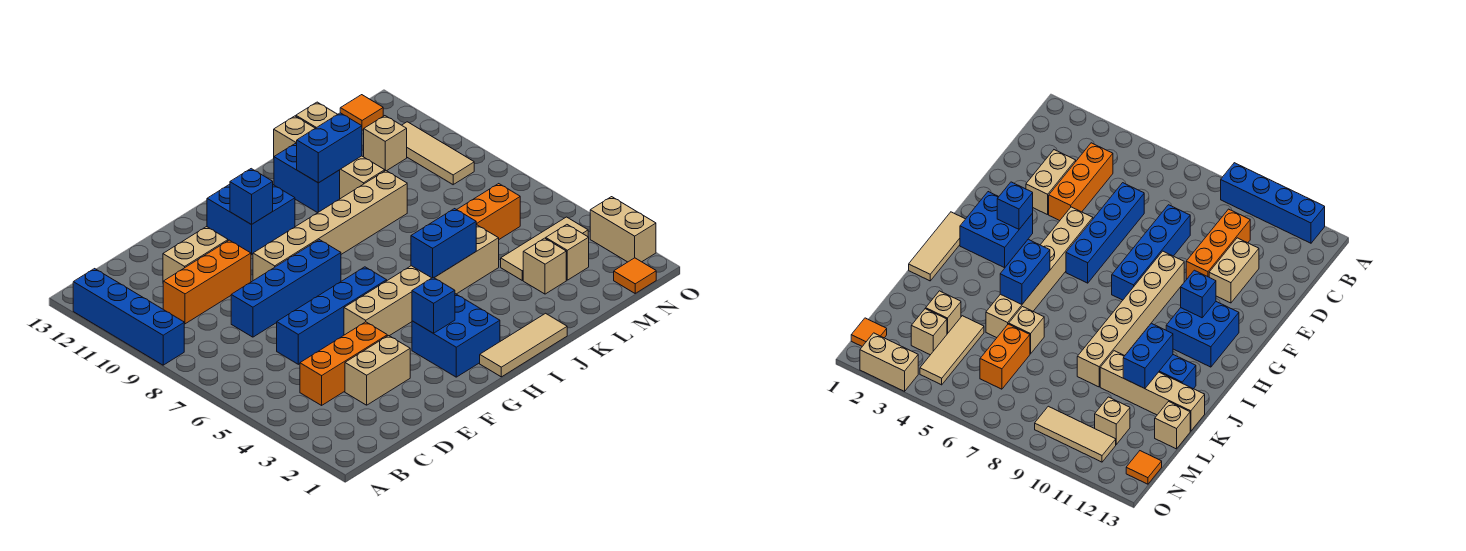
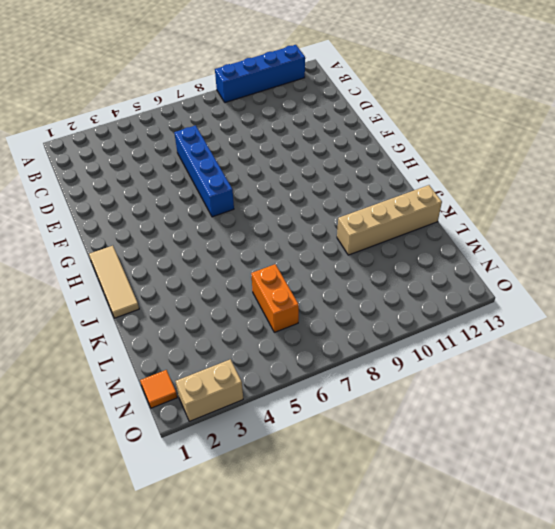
none -> orange 1x3 brick [300,322,387,405]
none -> orange 1x3 brick [163,240,251,324]
none -> tan 1x2 brick [345,336,410,405]

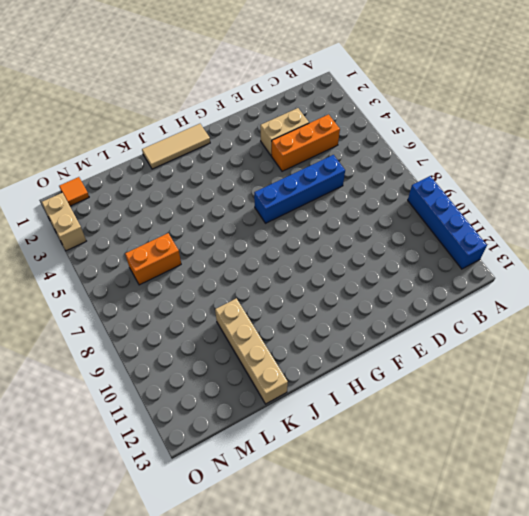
none -> orange 1x3 brick [163,240,251,324]
none -> blue 1x4 brick [231,240,341,337]
none -> tan 1x2 brick [163,227,228,281]

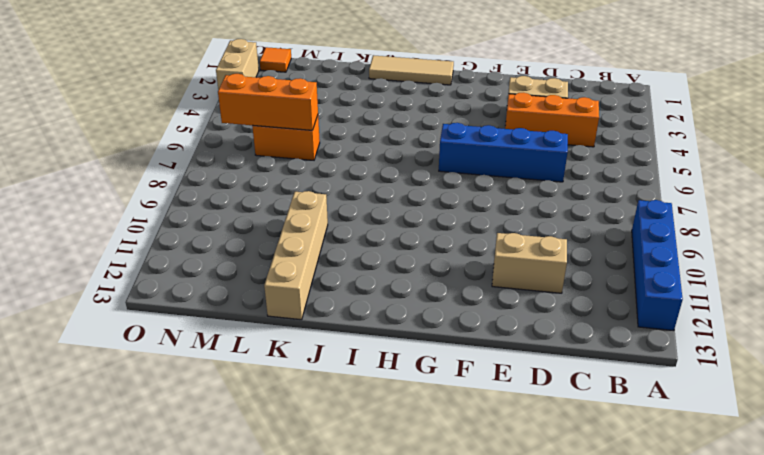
orange 1x3 brick [218,74,318,130] -> orange 1x3 brick moved to [163,240,251,324]
none -> blue 1x4 brick [231,240,341,337]
none -> tan 1x6 brick [344,225,499,336]
none -> tan 1x6 brick [253,170,407,281]

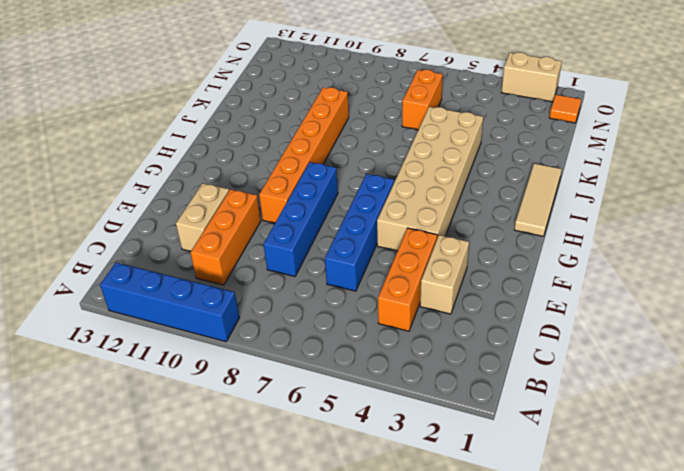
tan 2x6 brick [377,107,483,251] -> tan 1x6 brick [344,225,499,336]
orange 1x6 brick [259,87,349,223] -> tan 1x6 brick [253,170,407,281]
none -> blue 2x2 brick [412,294,500,377]
none -> blue 2x2 brick [207,184,295,255]
none -> blue 1x2 brick [274,144,340,213]

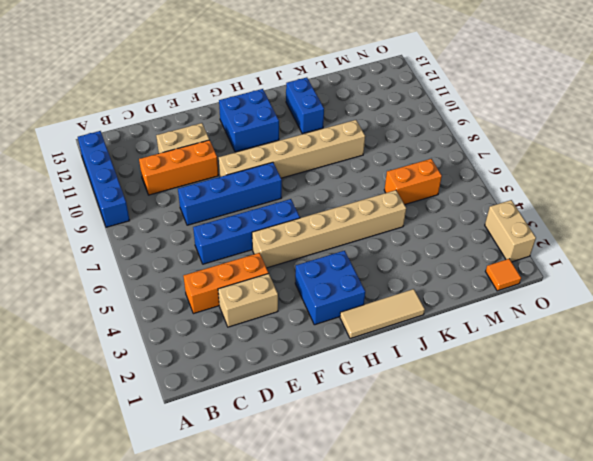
none -> tan 1x1 brick [1009,307,1044,354]
none -> tan 1x4 brick [274,116,385,199]
none -> tan 1x1 brick [523,238,566,294]

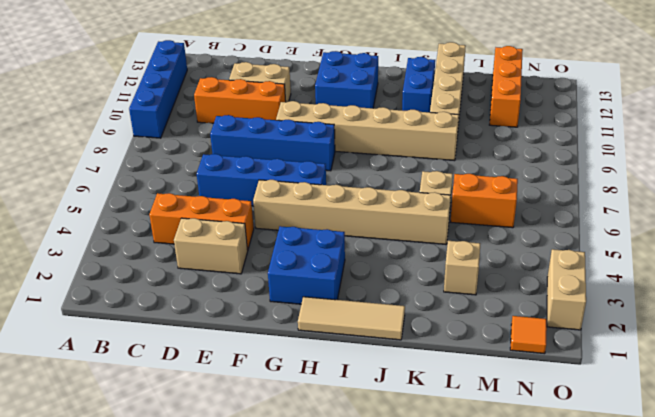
orange 1x3 brick [489,46,523,127] -> tan 1x1 brick [364,116,407,171]
none -> tan 1x3 tile [501,217,588,280]
none -> tan 1x1 brick [296,102,337,128]
none -> tan 1x1 brick [546,225,589,280]

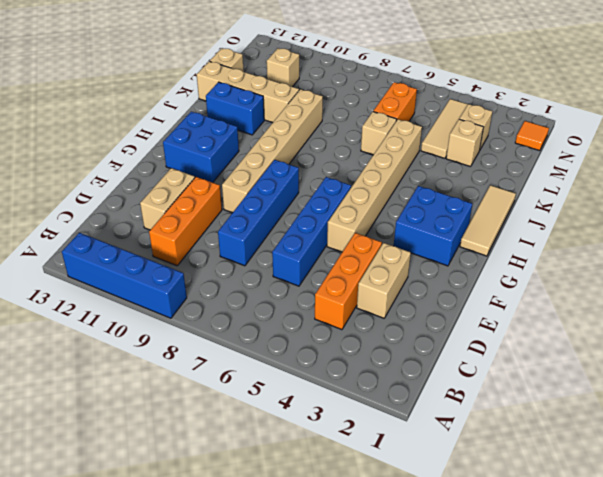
none -> tan 1x3 tile [402,122,474,185]
none -> orange 1x1 tile [340,95,383,130]
none -> tan 1x2 brick [590,197,656,262]

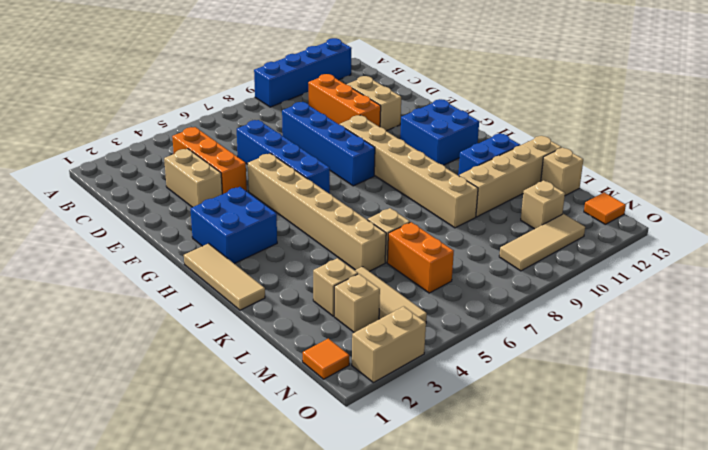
none -> blue 1x1 brick [412,277,455,333]
none -> blue 1x1 brick [230,169,273,225]
none -> blue 1x2 brick [411,209,476,278]

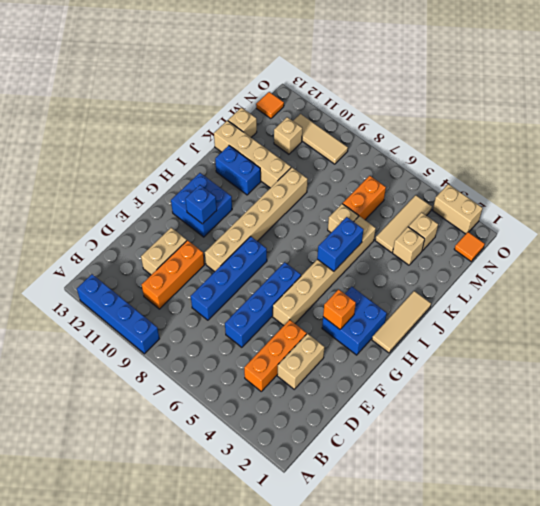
orange 1x1 brick [323,289,356,329] -> blue 1x1 brick [412,277,455,333]
none -> blue 1x2 brick [297,113,362,183]

